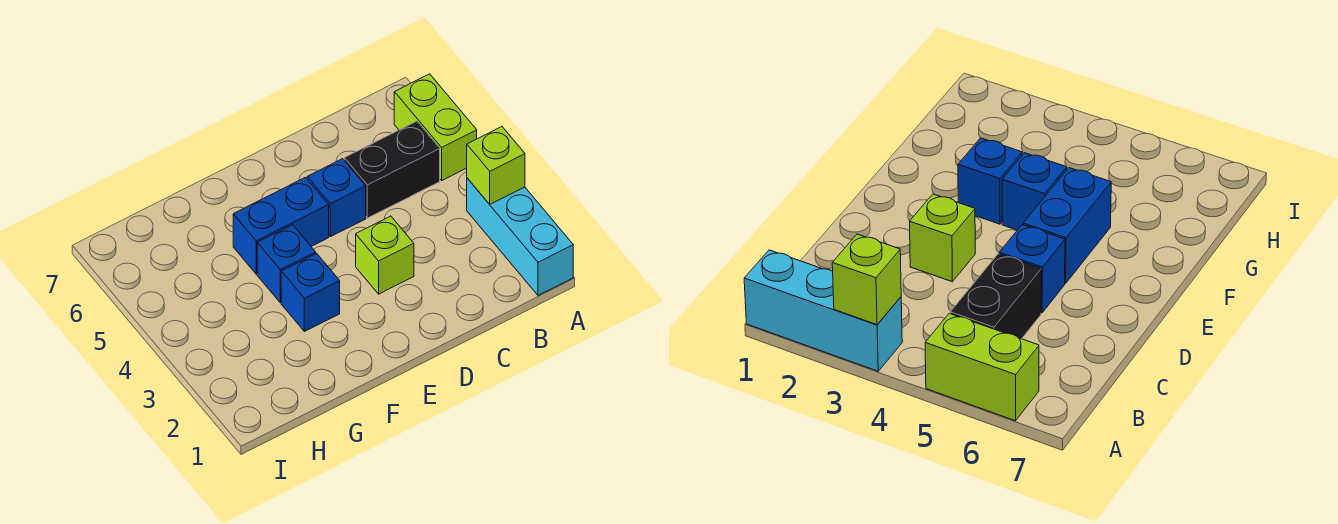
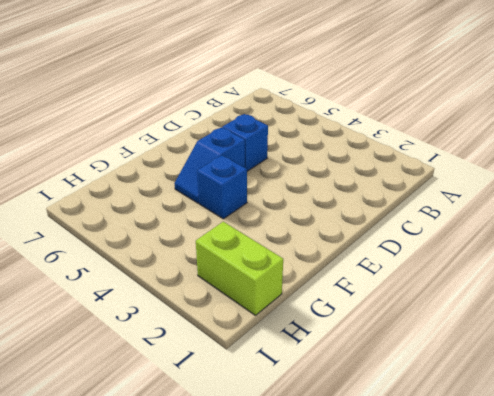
blue 1x2 slope [174,127,245,203] -> blue 1x2 brick [233,177,329,274]
lime 1x2 brick [196,222,283,315] -> lime 1x2 brick moved to [394,74,477,180]
none -> cyan 1x3 brick [467,178,573,295]
none -> black 1x2 brick [344,121,440,218]

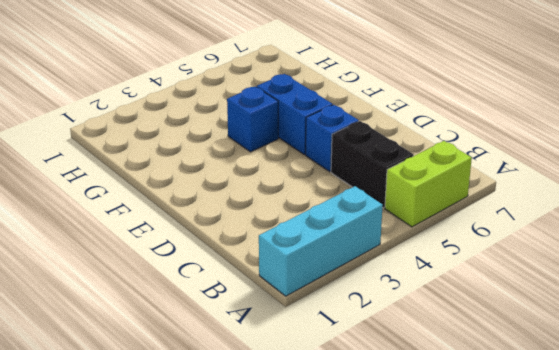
none -> lime 1x1 brick [356,216,414,294]
none -> blue 1x1 brick [281,253,340,331]

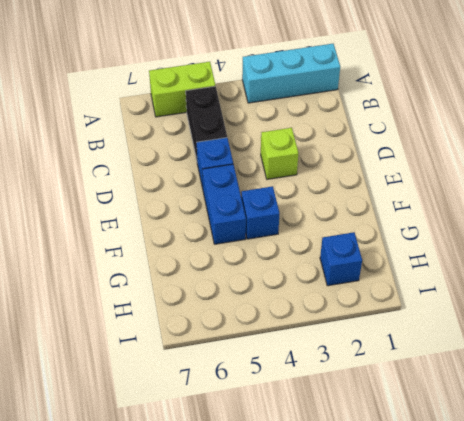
blue 1x1 brick [320,232,362,286] -> blue 1x1 brick moved to [281,253,340,331]
none -> lime 1x1 brick [467,127,525,204]

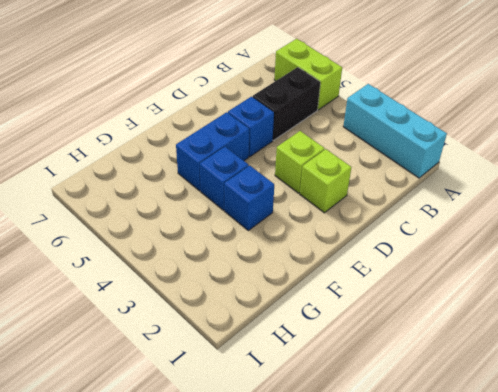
lime 1x1 brick [300,149,351,213] -> lime 1x1 brick moved to [467,127,525,204]

